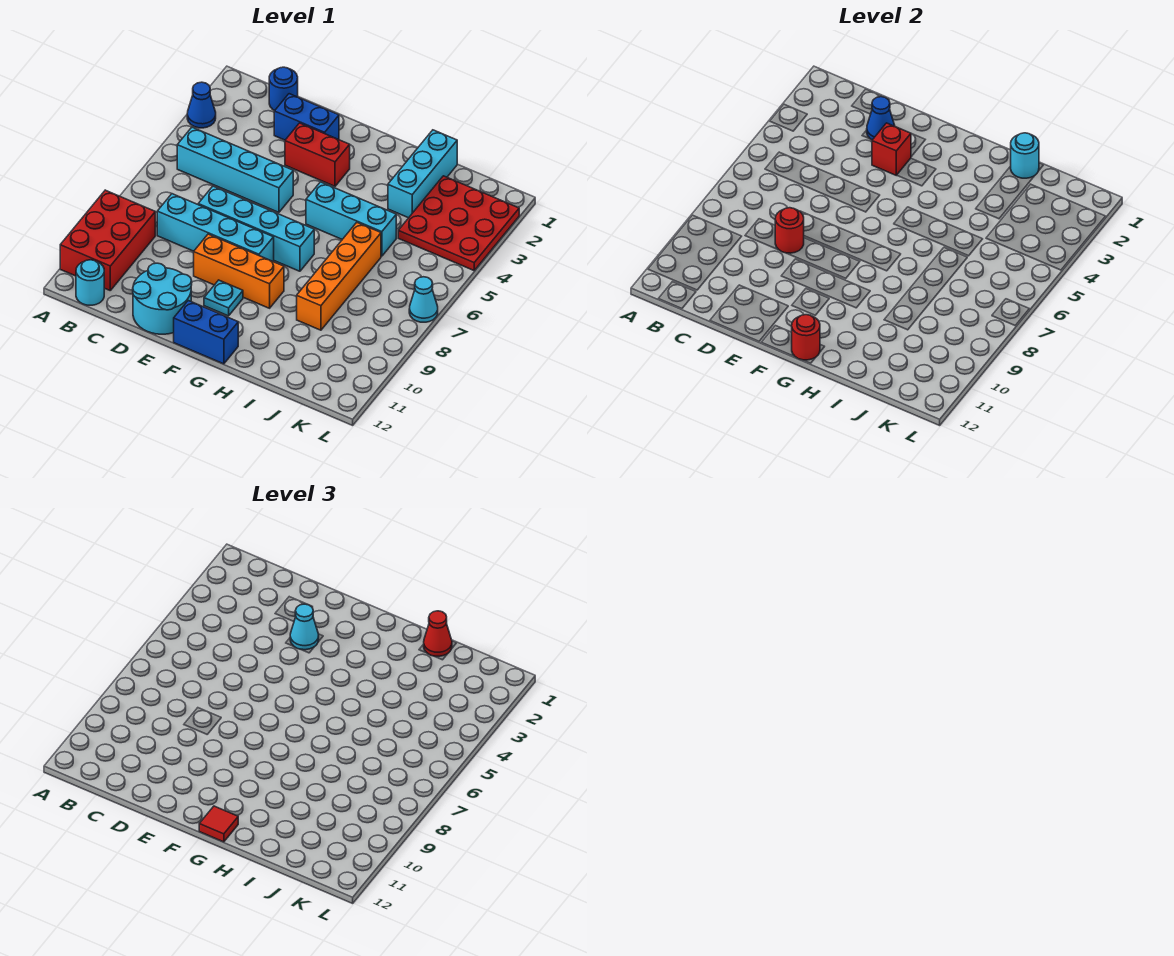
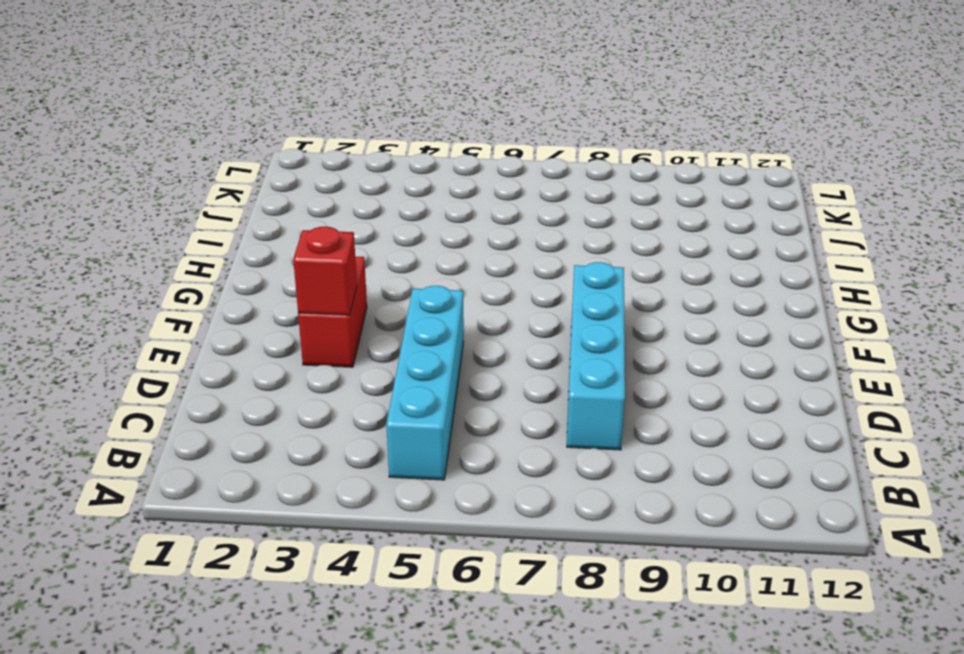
none -> blue 1x1 cone [187,82,216,128]
none -> red 2x3 brick [60,190,155,290]
none -> cyan 1x1 round brick [76,260,104,305]

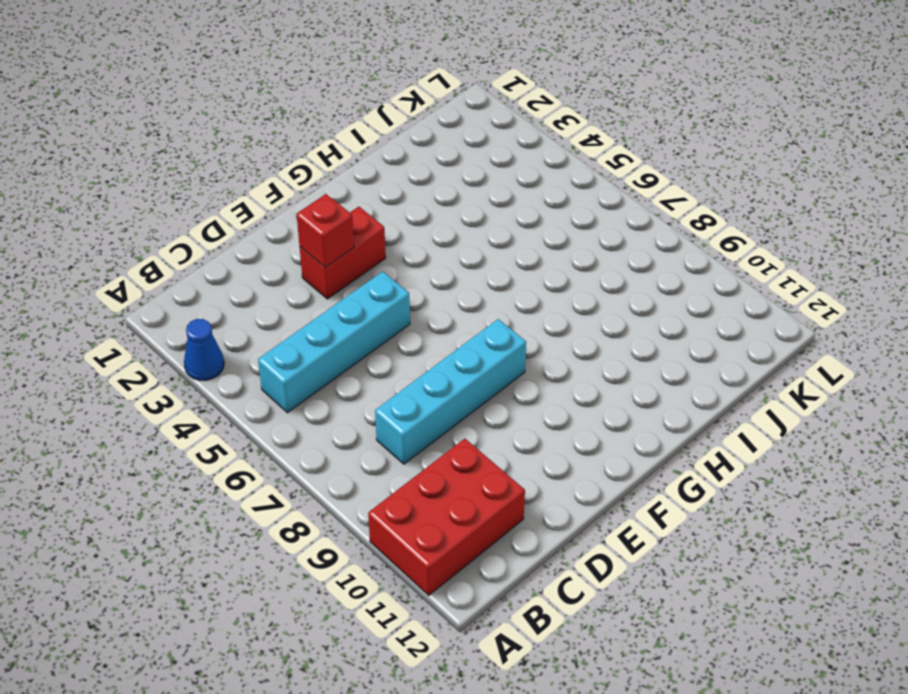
red 2x3 brick [368,438,525,595] -> red 2x3 brick turned to [60,190,155,290]
none -> cyan 1x1 round brick [76,260,104,305]
none -> blue 1x1 round brick [269,67,298,111]
none -> blue 1x2 brick [274,94,339,140]

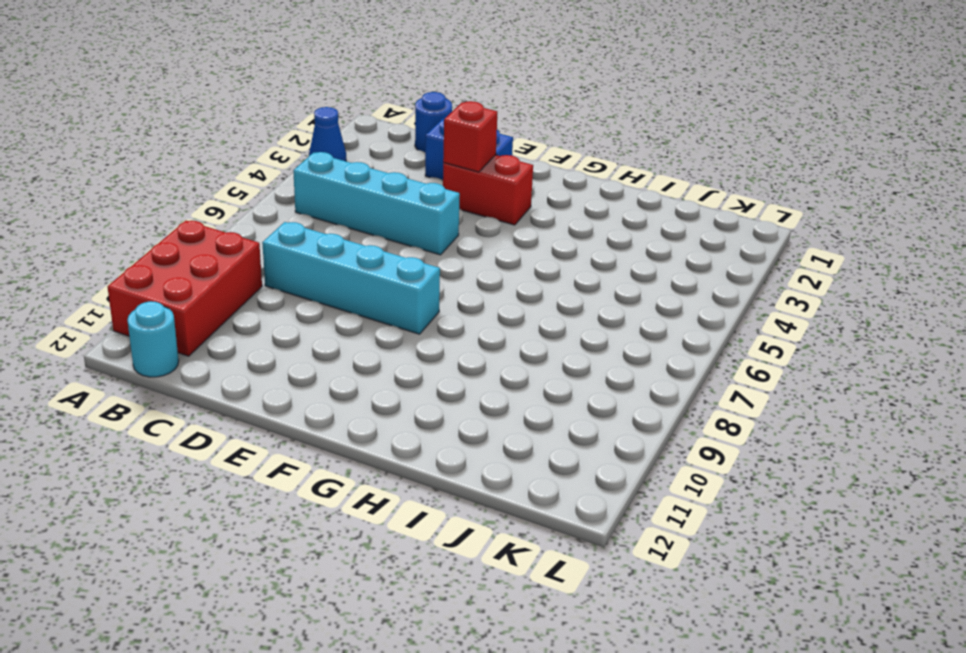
none -> cyan 1x4 brick [198,186,314,271]
none -> cyan 2x2 round brick [133,263,192,334]
none -> orange 1x3 brick [194,234,284,308]

